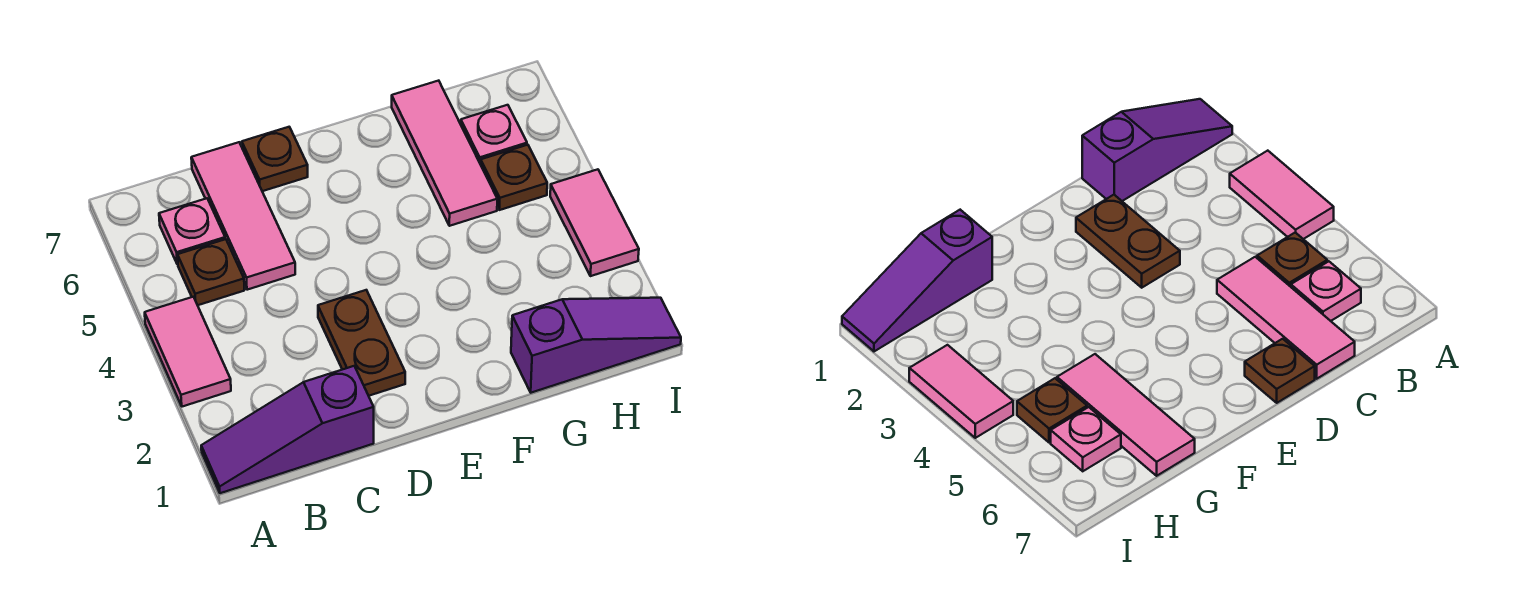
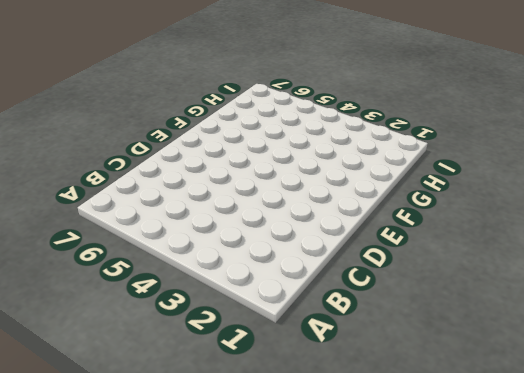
none -> purple 1x3 slope [201,366,374,493]
none -> pink 1x2 tile [145,297,231,407]
none -> brown 1x1 plate [178,239,244,305]

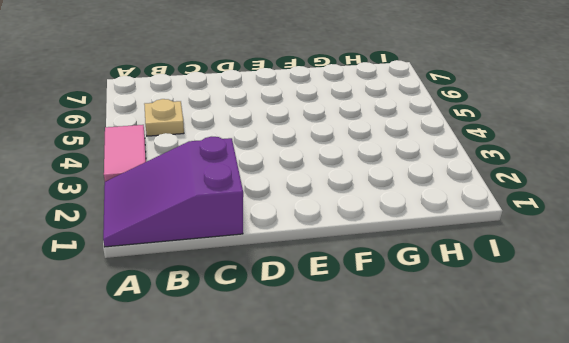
purple 2x3 slope [103,137,243,247] -> purple 1x3 slope [201,366,374,493]
tan 1x1 plate [144,99,184,136] -> brown 1x1 plate [178,239,244,305]
none -> pink 1x1 plate [159,198,225,264]
none -> pink 1x3 tile [191,142,295,290]
none -> brown 1x2 plate [318,290,405,396]

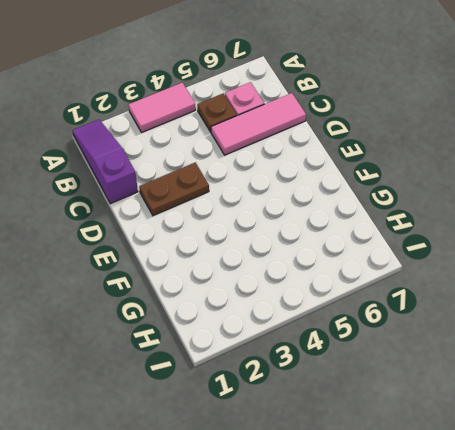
none -> brown 1x1 plate [242,127,308,191]
none -> purple 1x3 slope [511,298,681,393]
none -> pink 1x3 tile [392,81,497,226]

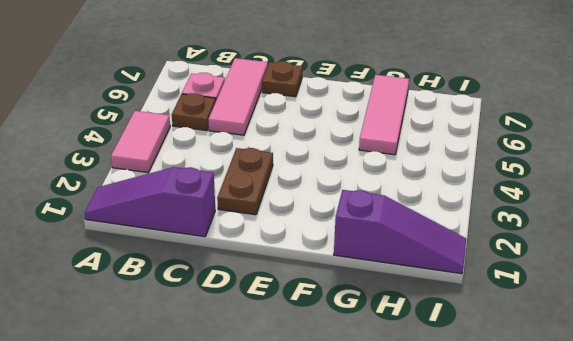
none -> brown 1x1 plate [481,145,547,210]
none -> pink 1x1 plate [461,105,527,164]
none -> pink 1x2 tile [550,169,639,276]

